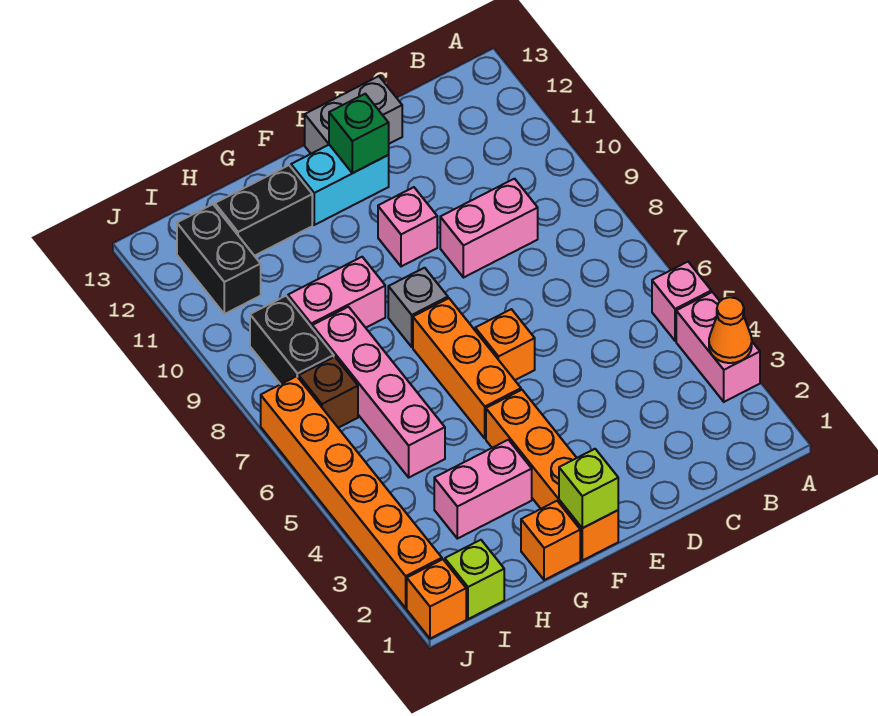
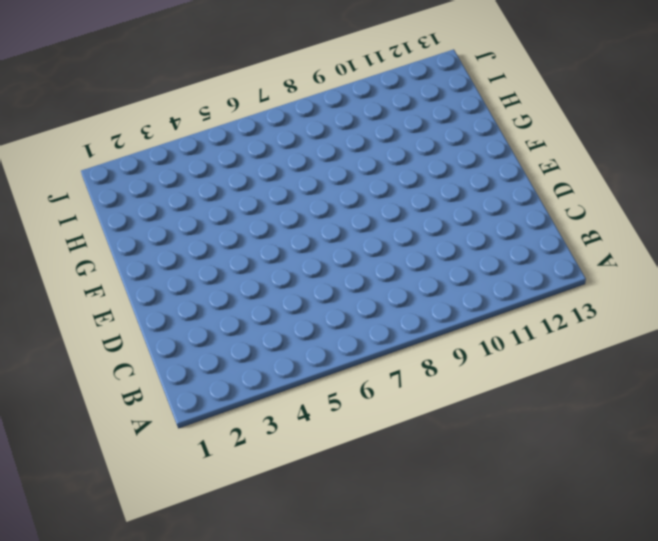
none -> pink 1x2 brick [676,292,760,402]
none -> pink 1x1 brick [652,262,711,341]
none -> pink 1x2 brick [440,179,538,278]

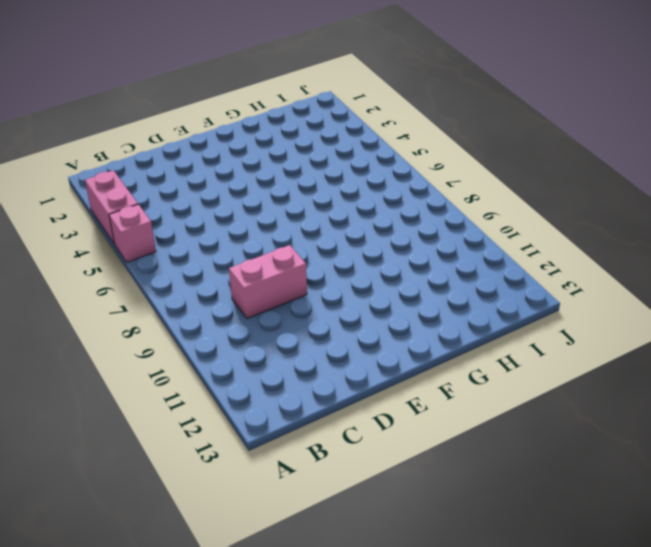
none -> grey 1x2 brick [305,76,402,154]
none -> orange 1x1 brick [475,309,535,380]
none -> pink 1x1 brick [378,187,437,267]

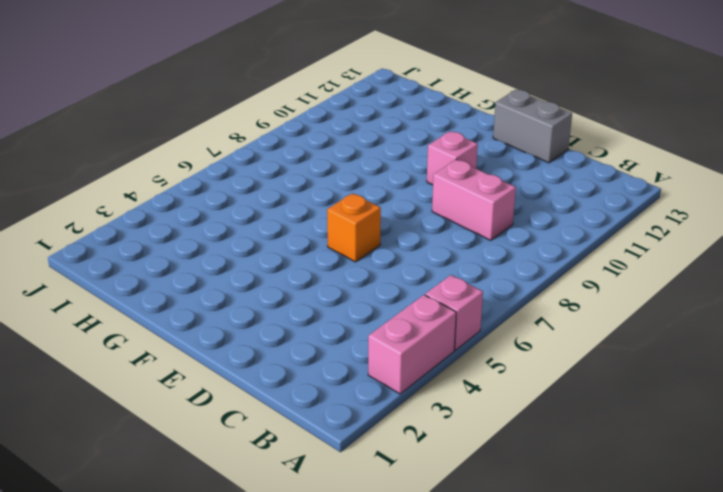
none -> cyan 1x2 brick [291,145,389,225]
none -> orange 1x4 brick [486,390,618,560]
none -> orange 1x3 brick [413,298,521,438]

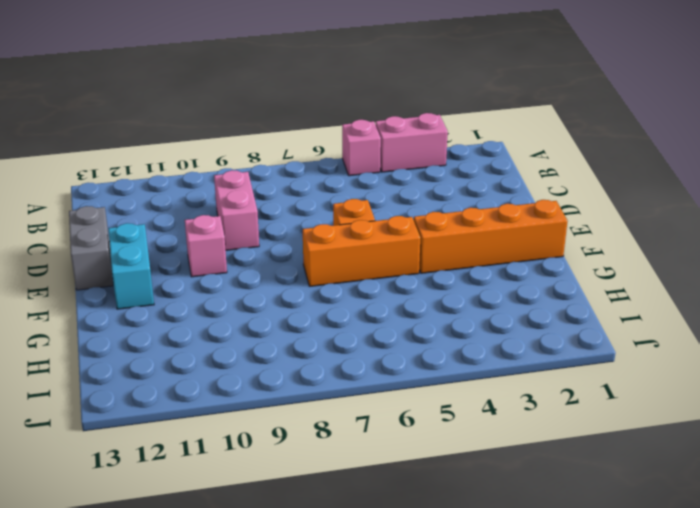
none -> grey 1x1 brick [388,268,448,347]
none -> orange 1x1 brick [521,501,580,580]
none -> pink 1x2 brick [434,440,532,539]

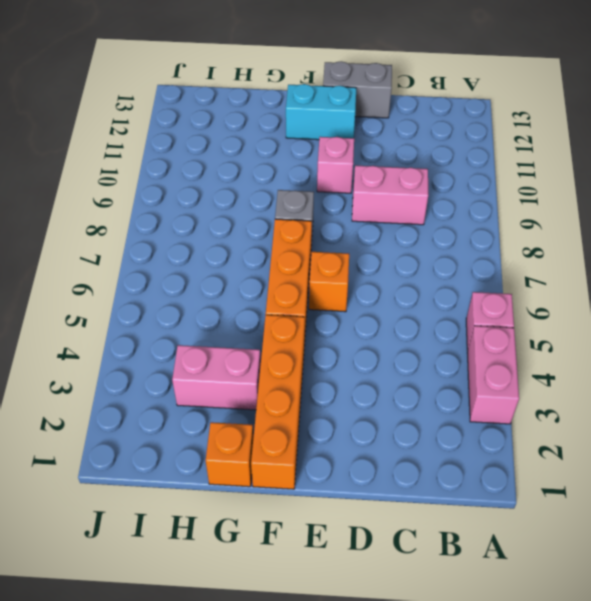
none -> pink 1x2 brick [288,257,385,328]
none -> black 1x2 brick [215,165,312,256]
none -> pink 1x4 brick [312,307,445,477]

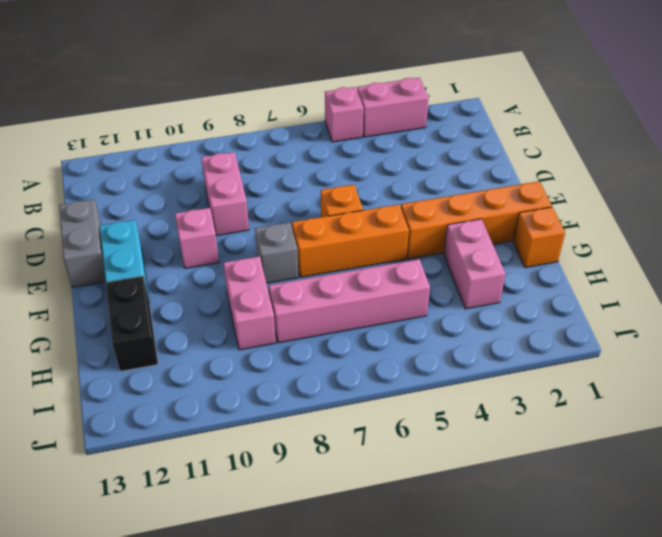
none -> lime 1x1 brick [445,540,504,619]
none -> brown 1x1 brick [299,357,358,428]
none -> black 1x2 brick [250,296,334,384]

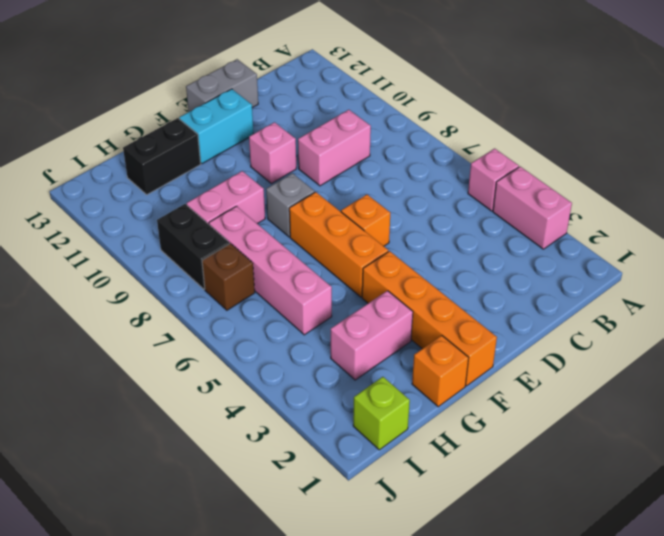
none -> black 1x2 brick [177,204,261,314]
none -> orange 1x1 brick [407,559,466,639]
none -> orange 1x6 brick [261,376,442,608]

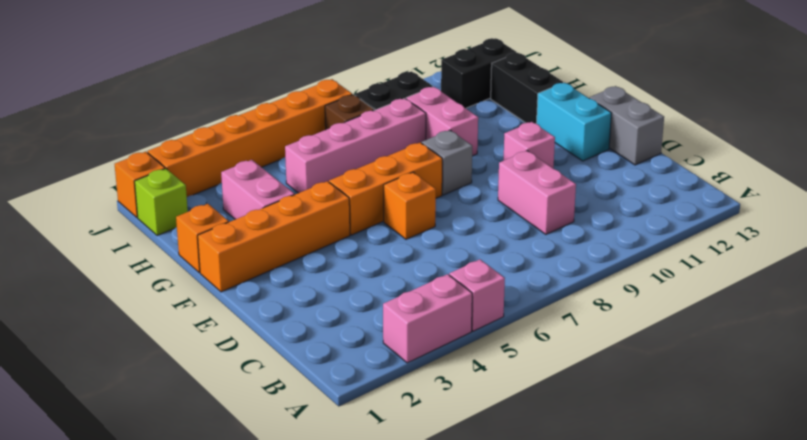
none -> orange 1x1 cone [709,297,752,363]
none -> green 1x1 brick [329,94,389,173]
none -> lime 1x1 brick [559,449,618,528]

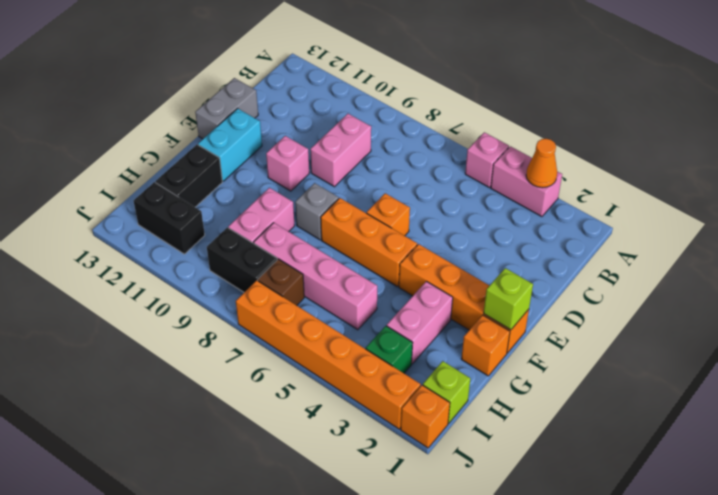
green 1x1 brick [366,326,413,373] -> green 1x1 brick moved to [329,94,389,173]

